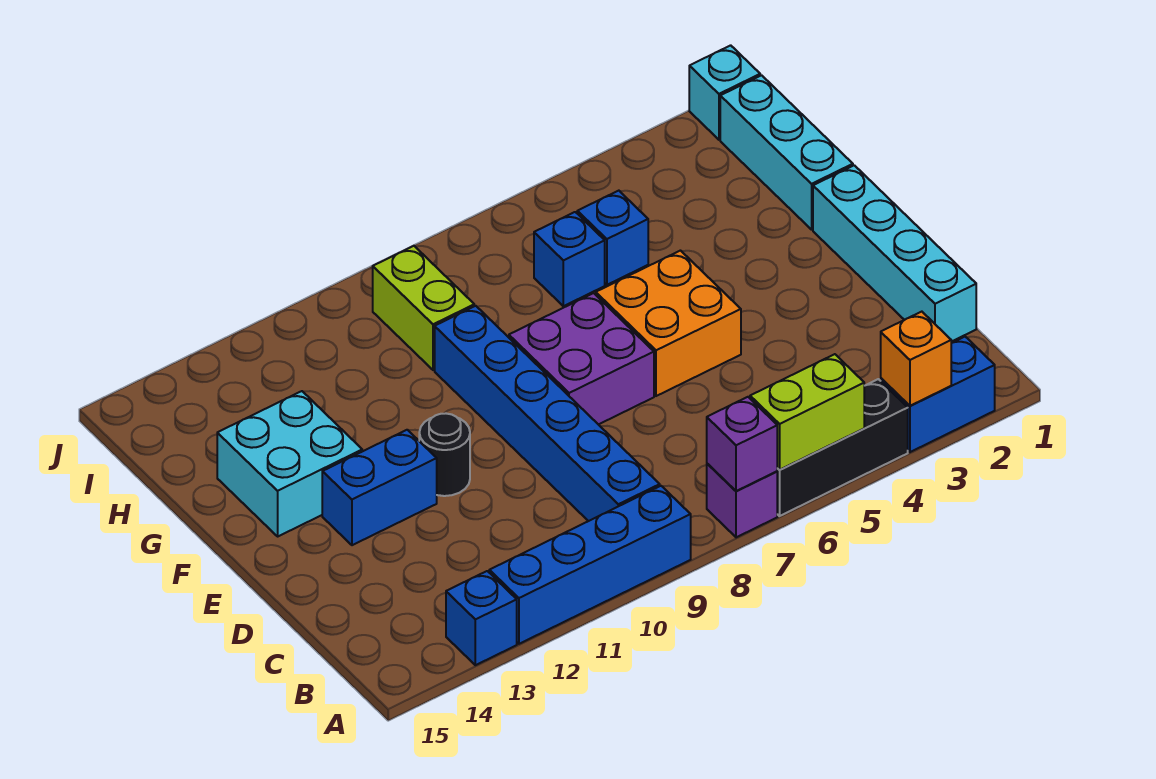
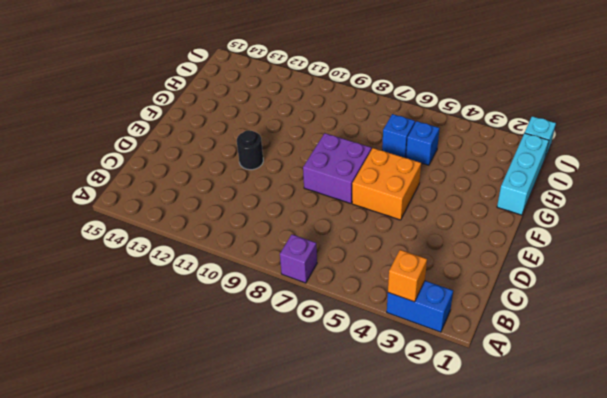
none -> black 1x3 brick [777,379,908,516]
none -> blue 1x4 brick [489,486,691,644]
none -> blue 1x1 brick [446,571,517,665]

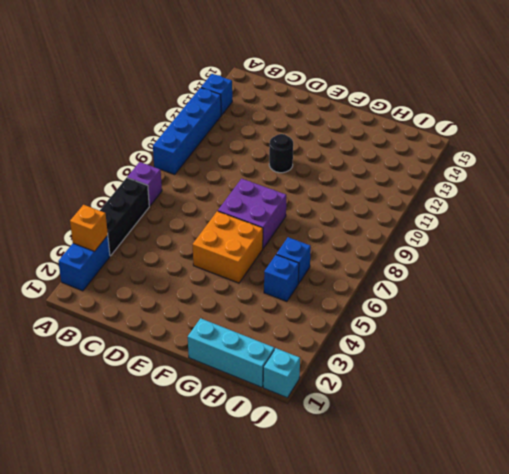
none -> blue 1x6 brick [435,306,660,521]
none -> cyan 1x4 brick [813,165,976,342]
none -> blue 1x2 brick [322,430,437,545]

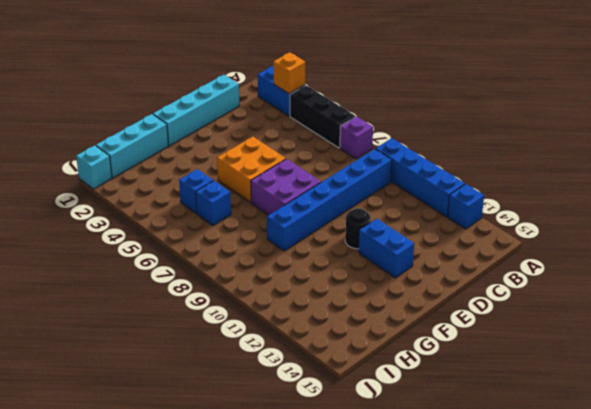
none -> cyan 2x2 brick [217,391,362,536]
none -> lime 1x2 brick [373,246,474,370]
none -> lime 1x2 brick [750,354,864,470]

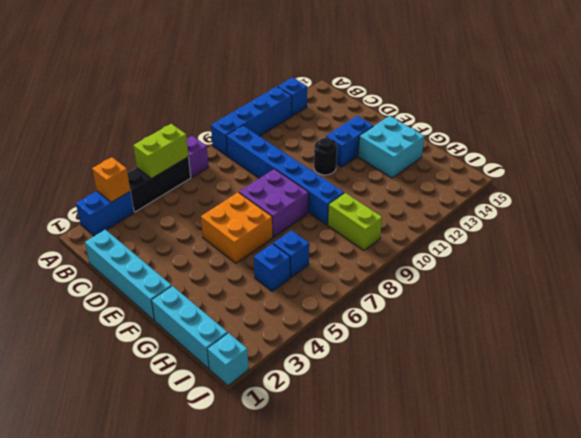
none -> purple 1x1 brick [707,397,777,491]

